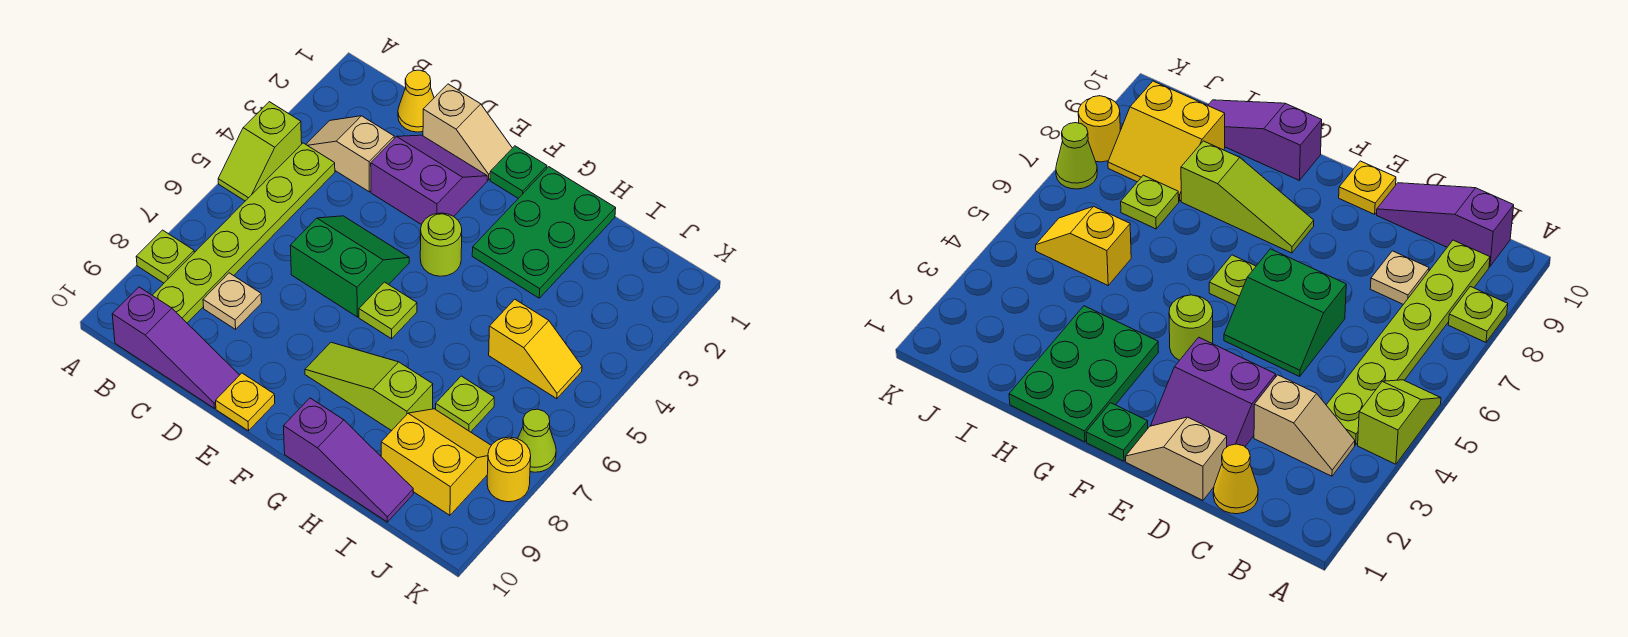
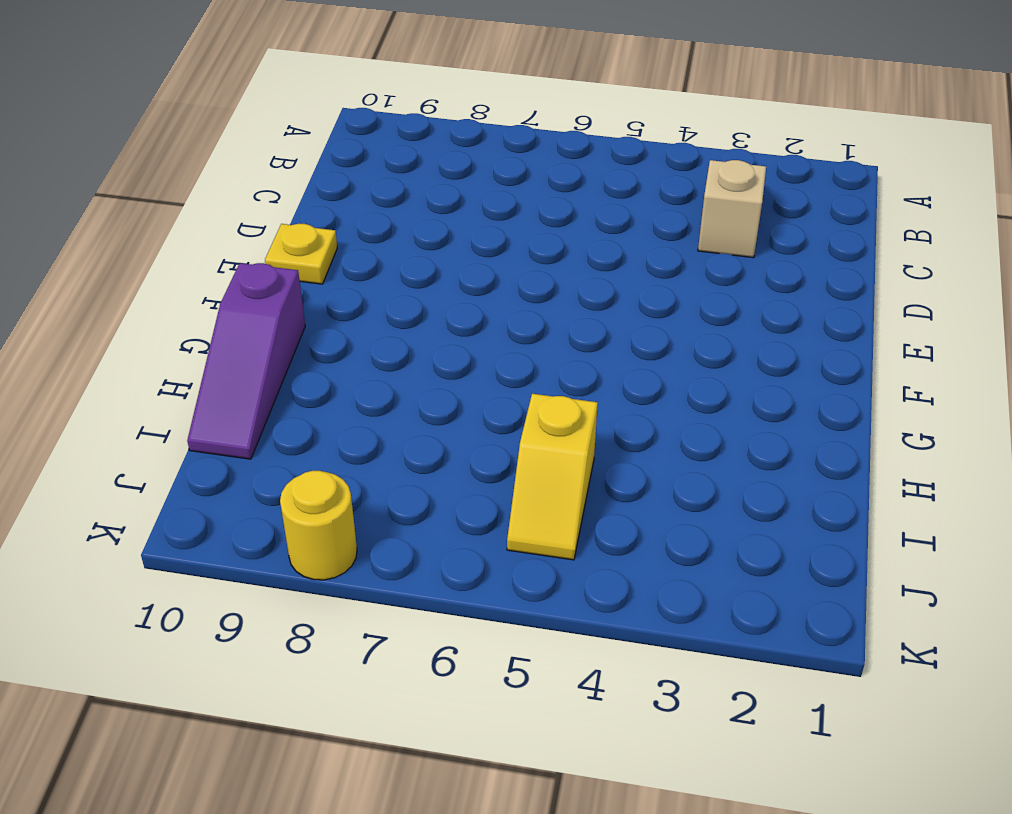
none -> lime 1x2 slope [218,102,302,201]
none -> lime 1x1 plate [136,230,194,283]
none -> lime 1x6 plate [152,143,335,323]

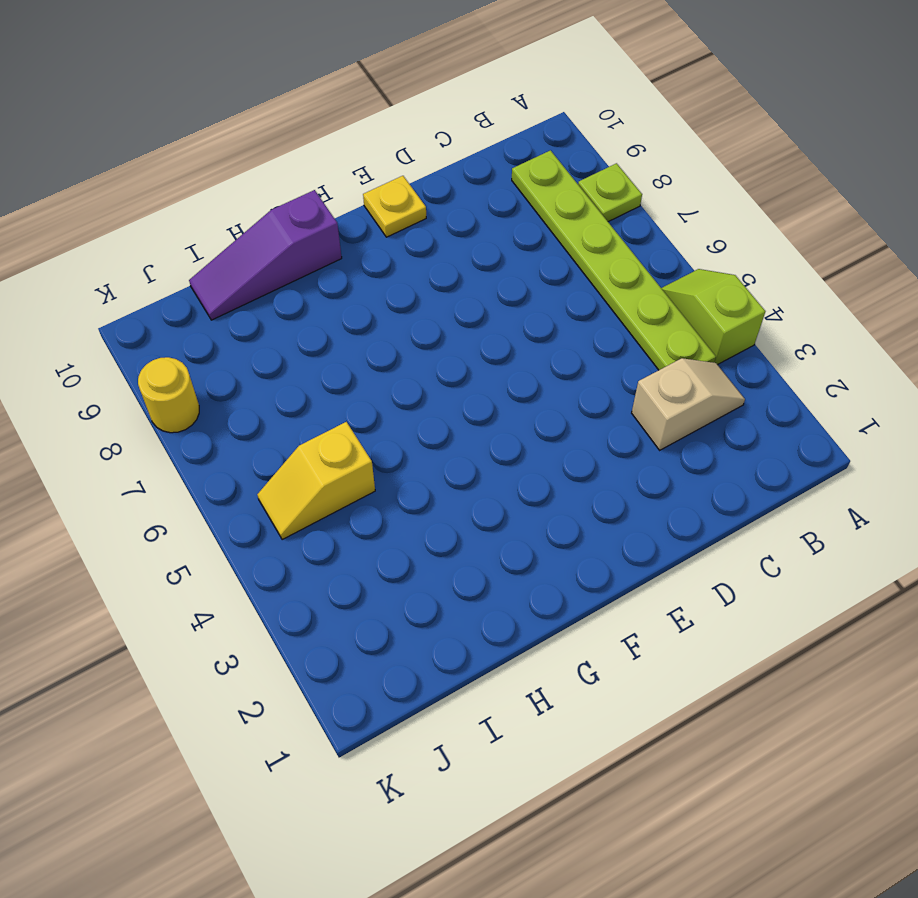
none -> purple 1x3 slope [112,287,239,408]
none -> yellow 1x1 cone [398,70,434,132]
none -> tan 1x1 plate [203,273,262,329]

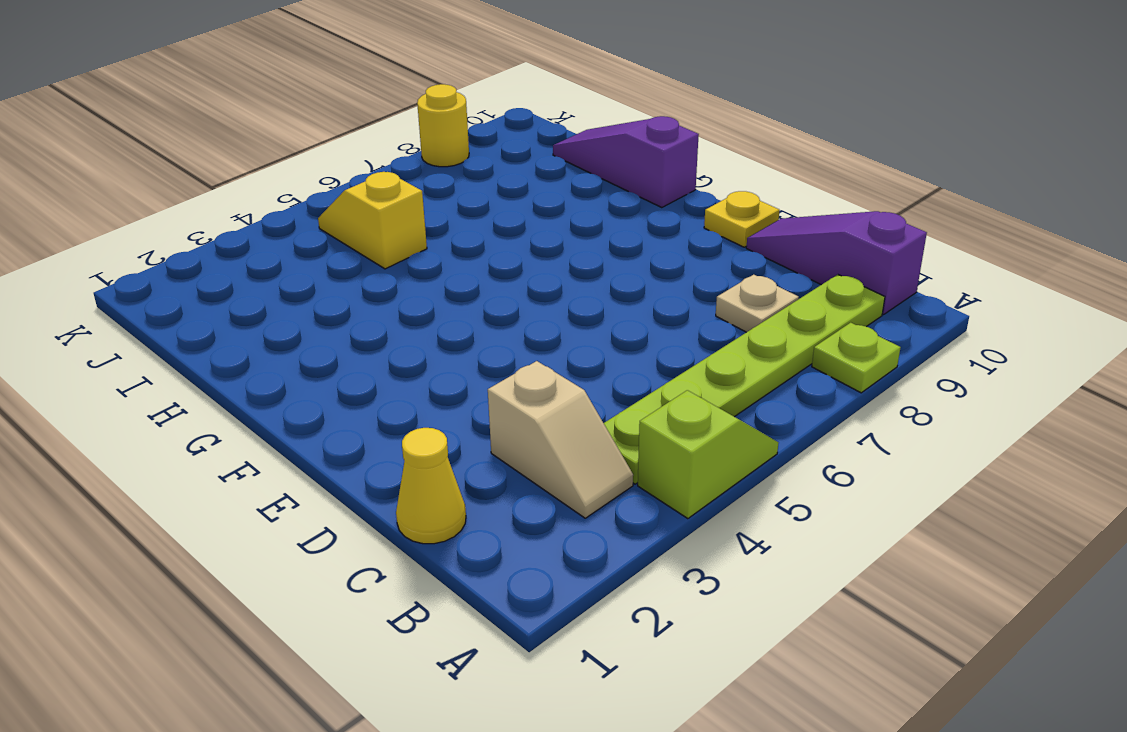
none -> tan 1x2 slope [423,84,512,180]
none -> purple 2x2 slope [371,135,487,225]
none -> green 2x2 slope [290,216,409,317]

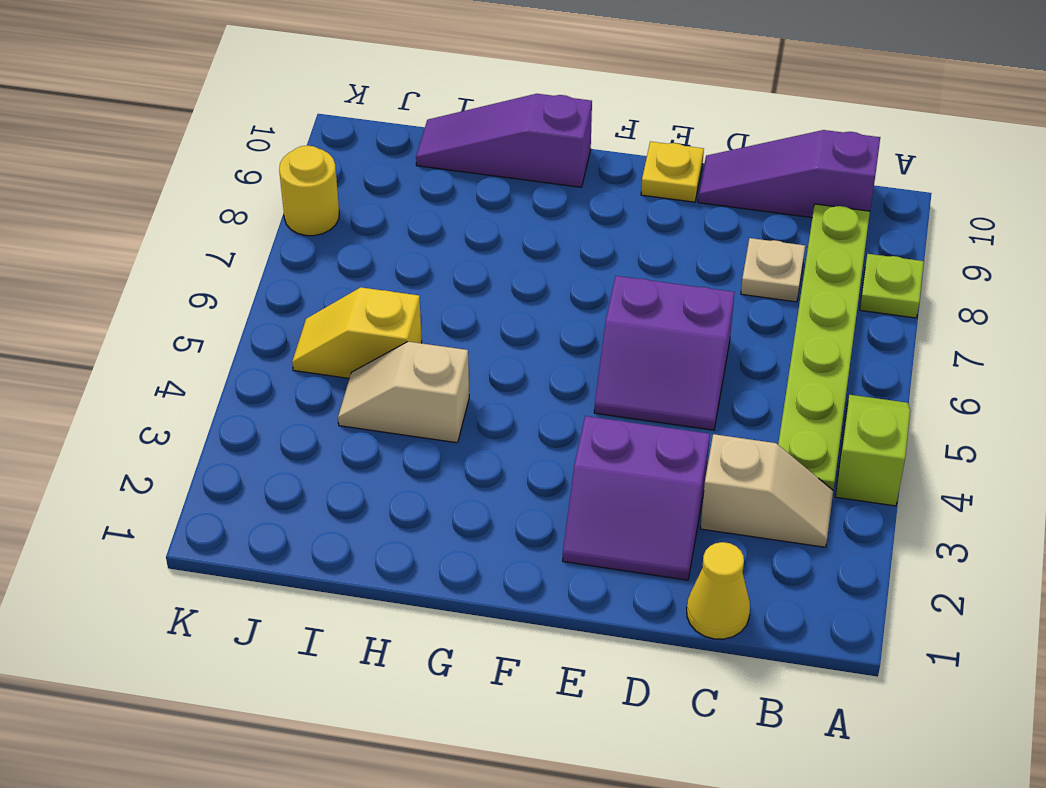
purple 2x2 slope [594,276,735,430] -> green 2x2 slope [290,216,409,317]
tan 1x2 slope [338,342,469,443] -> tan 1x2 slope moved to [423,84,512,180]
none -> green 1x1 plate [490,146,547,198]
none -> lime 1x1 round brick [420,213,462,276]
none -> lime 1x1 plate [359,282,417,339]

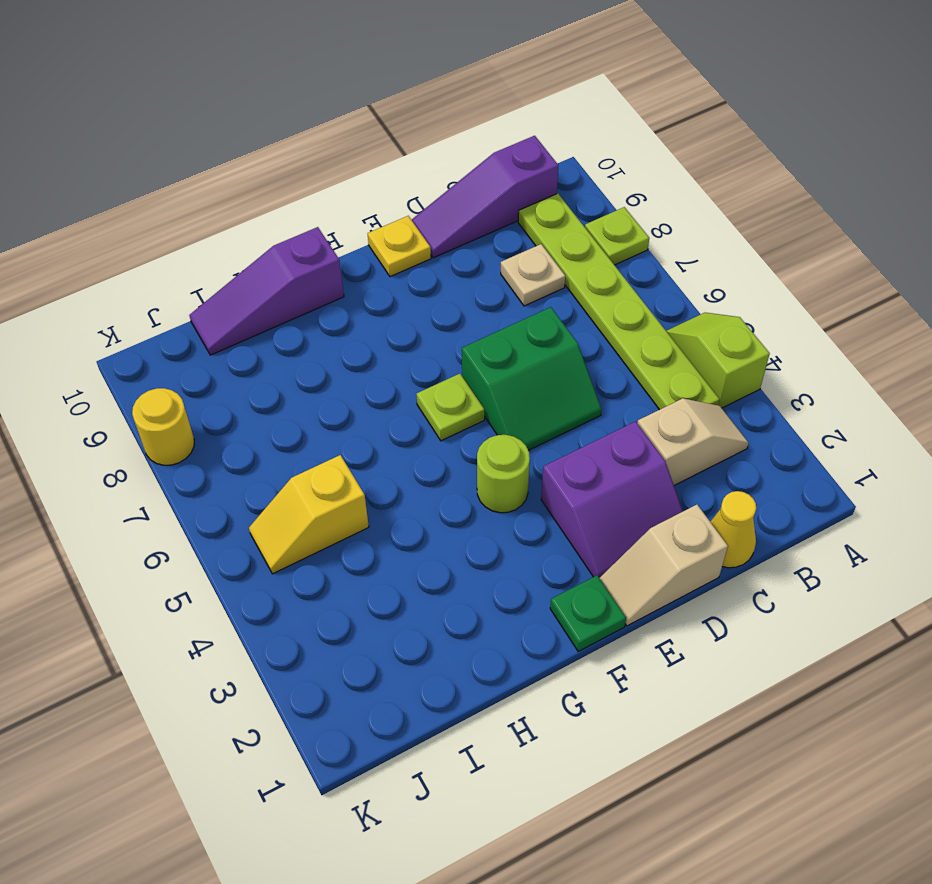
none -> lime 1x3 slope [305,342,433,431]
none -> green 2x3 plate [472,167,616,298]
none -> lime 1x1 plate [436,376,494,432]

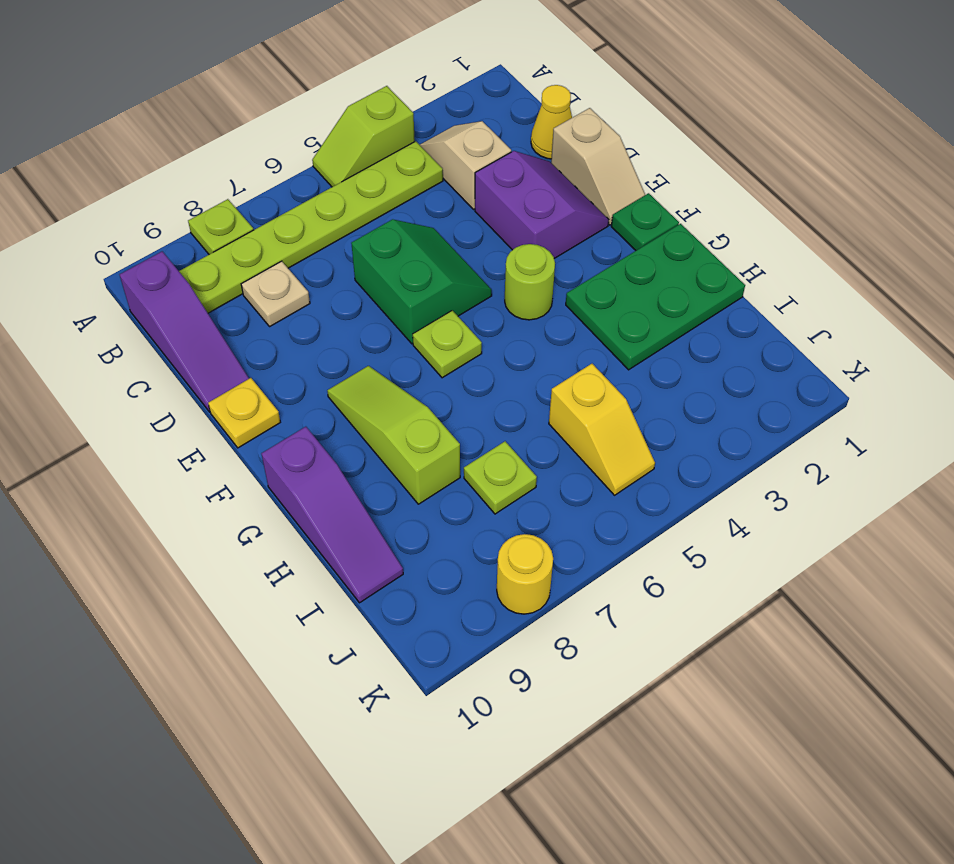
none -> yellow 2x2 slope [381,409,491,515]
none -> lime 1x1 cone [518,409,556,472]

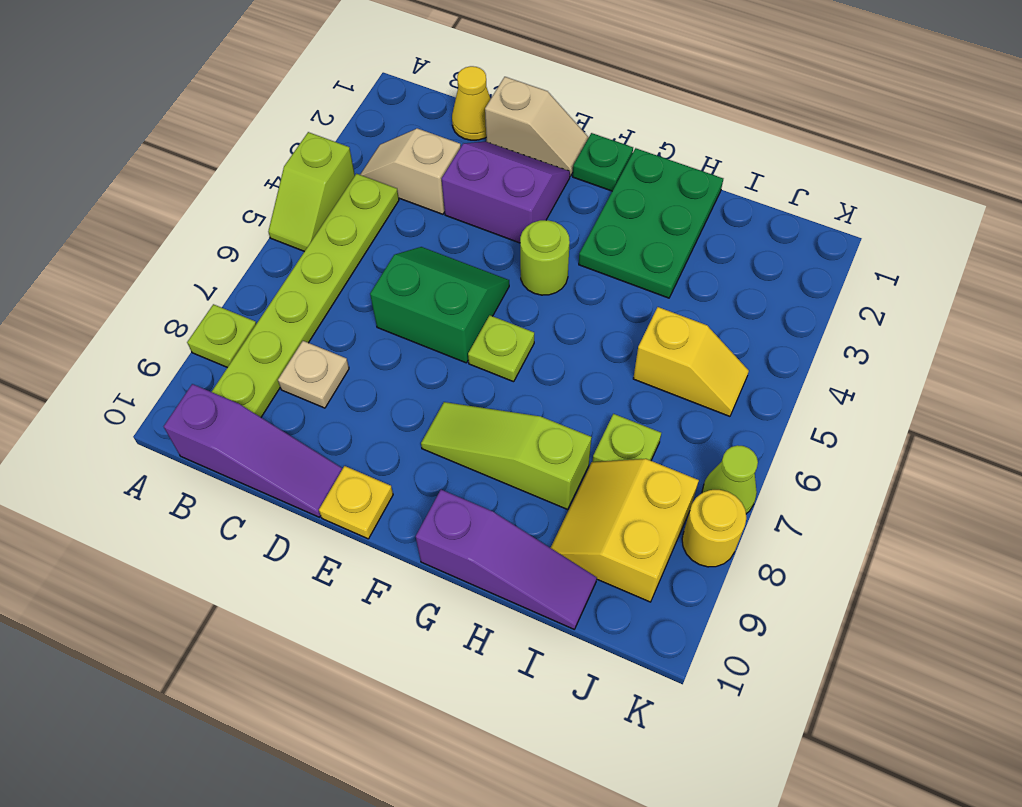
yellow 2x2 slope [551,459,699,602] -> yellow 2x2 slope turned to [381,409,491,515]

